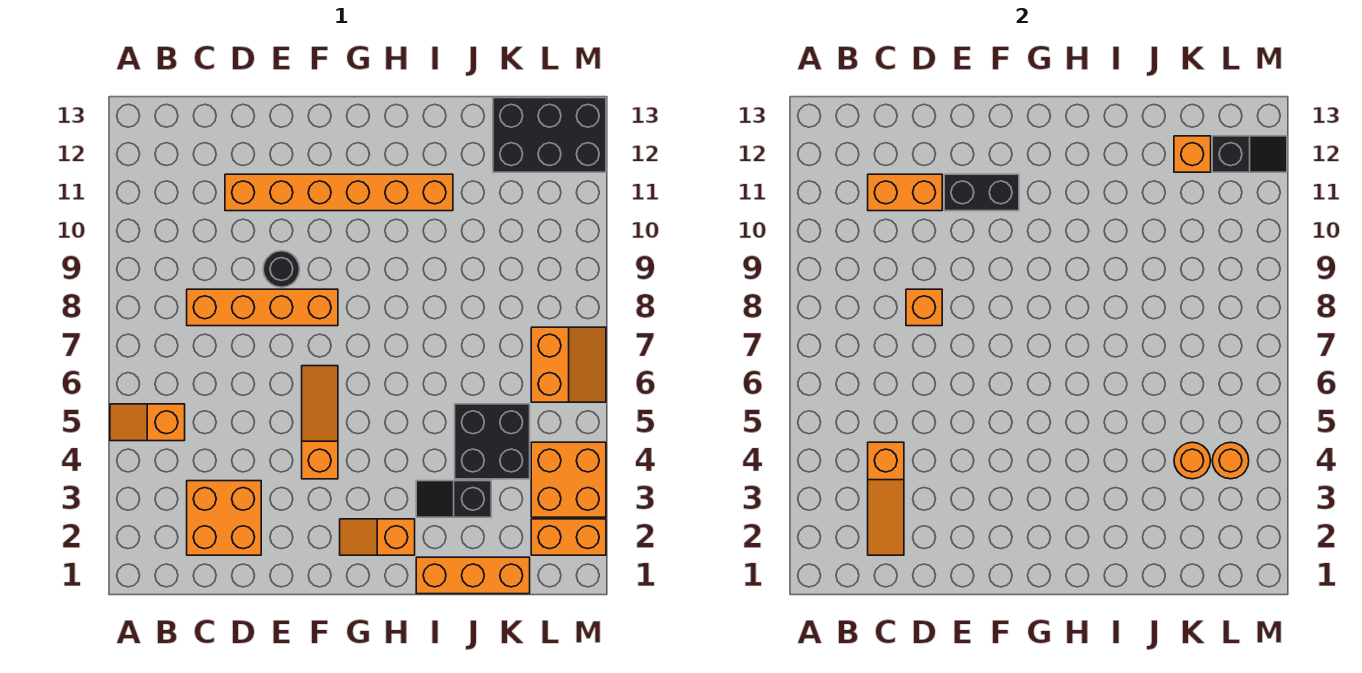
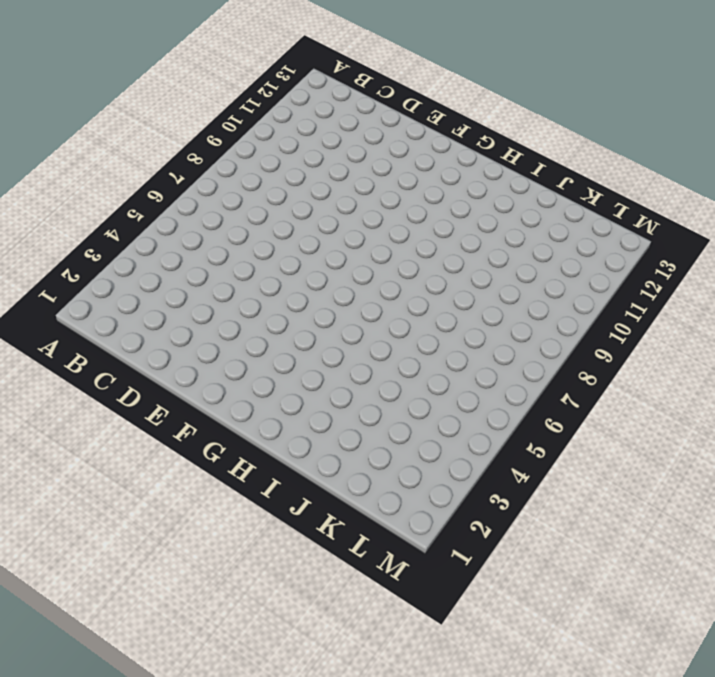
none -> orange 1x2 slope [110,404,185,441]
none -> orange 2x2 brick [187,481,261,555]
none -> orange 1x4 brick [187,289,338,326]

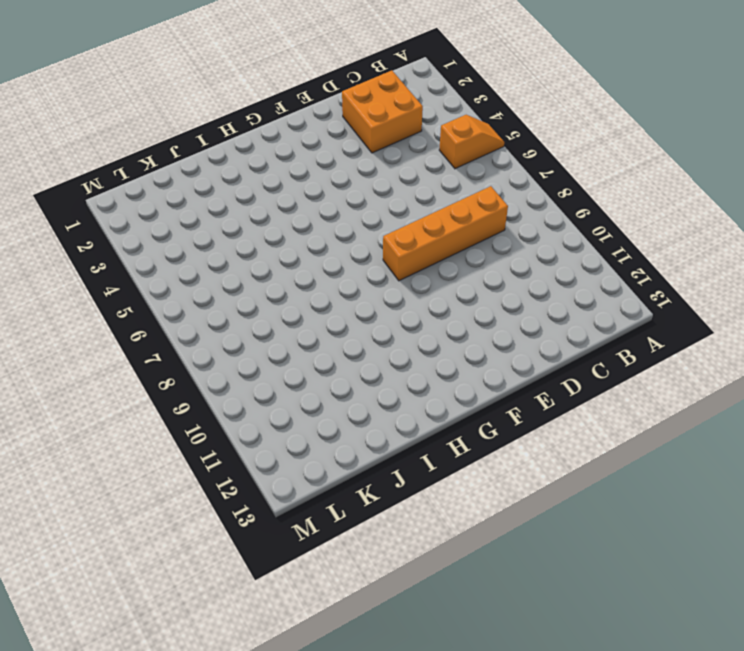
none -> orange 1x6 brick [225,174,453,211]
none -> black 1x1 round brick [263,251,300,287]
none -> orange 1x3 slope [302,366,338,479]

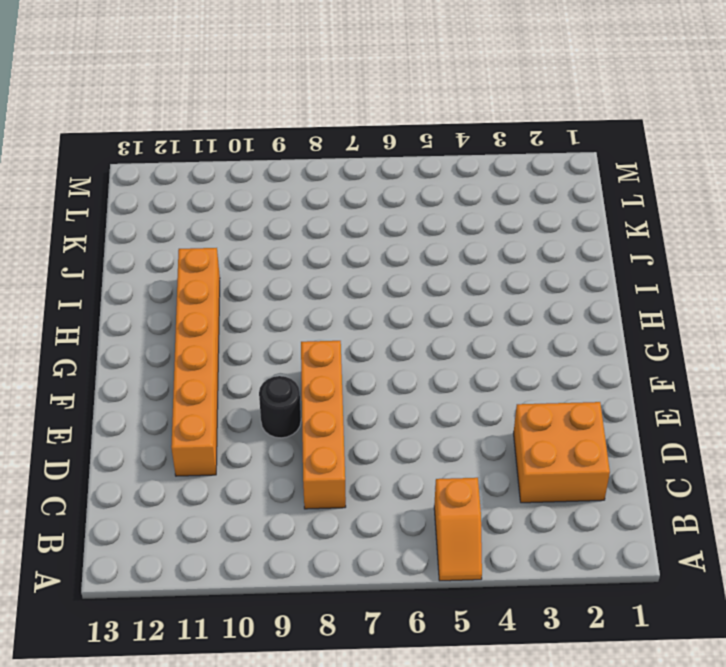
none -> orange 1x3 slope [302,366,338,479]
none -> orange 1x2 slope [340,519,415,555]
none -> orange 1x3 brick [416,557,530,594]

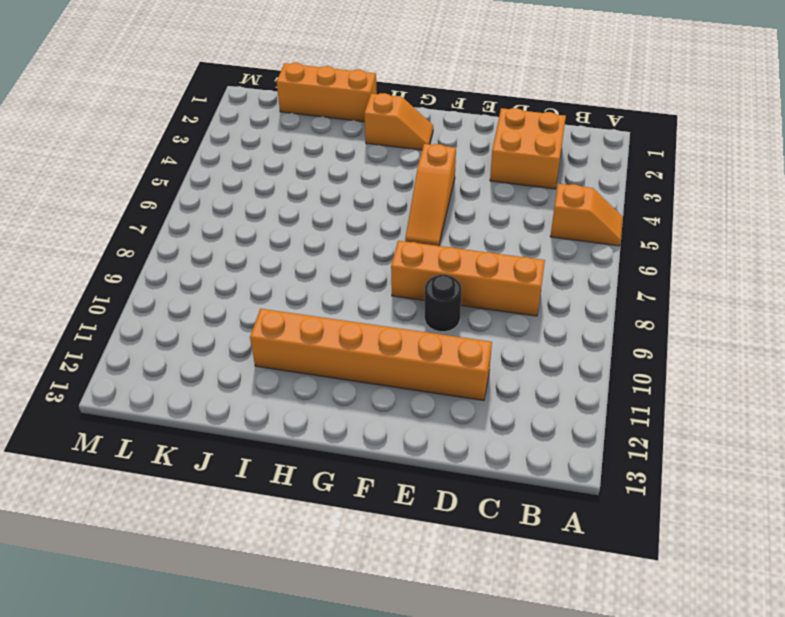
none -> black 1x2 slope [416,481,491,517]
none -> black 2x2 brick [455,404,530,479]
none -> black 2x3 brick [493,98,606,172]

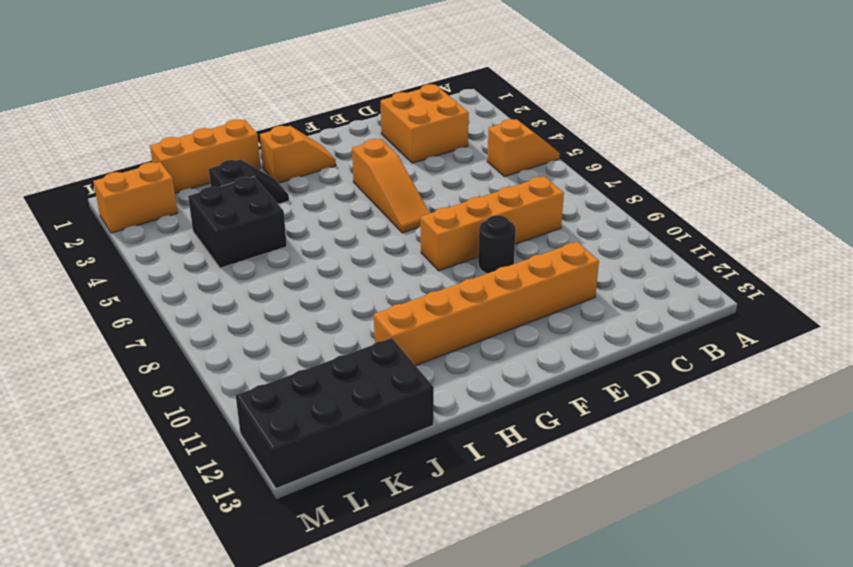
black 2x4 brick [236,338,434,489] -> black 2x3 brick [493,98,606,172]
none -> orange 2x2 brick [531,442,606,517]
none -> orange 2x2 slope [531,327,606,402]
none -> orange 1x3 slope [868,442,904,555]

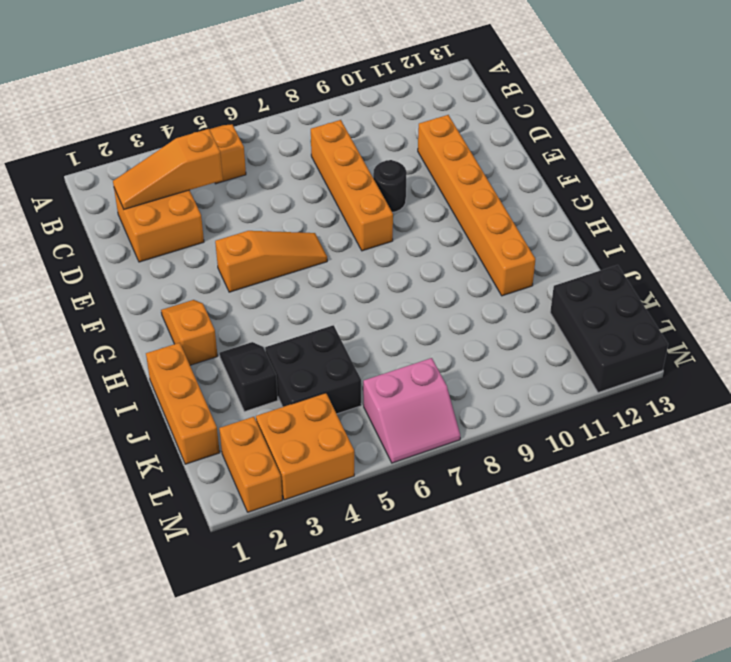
pink 2x2 slope [363,358,460,463] -> orange 2x2 slope [531,327,606,402]
none -> orange 1x2 brick [868,174,942,211]
none -> orange 1x1 brick [906,289,942,326]
none -> black 1x2 brick [944,174,1019,211]

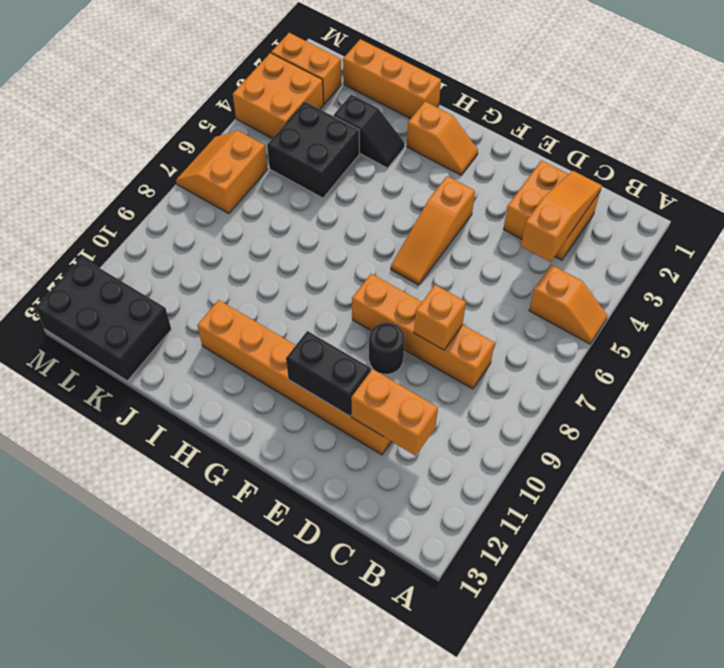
none -> orange 1x1 round brick [1174,442,1210,479]
none -> orange 1x1 brick [1174,136,1211,172]
none -> orange 1x1 round brick [1212,442,1249,479]

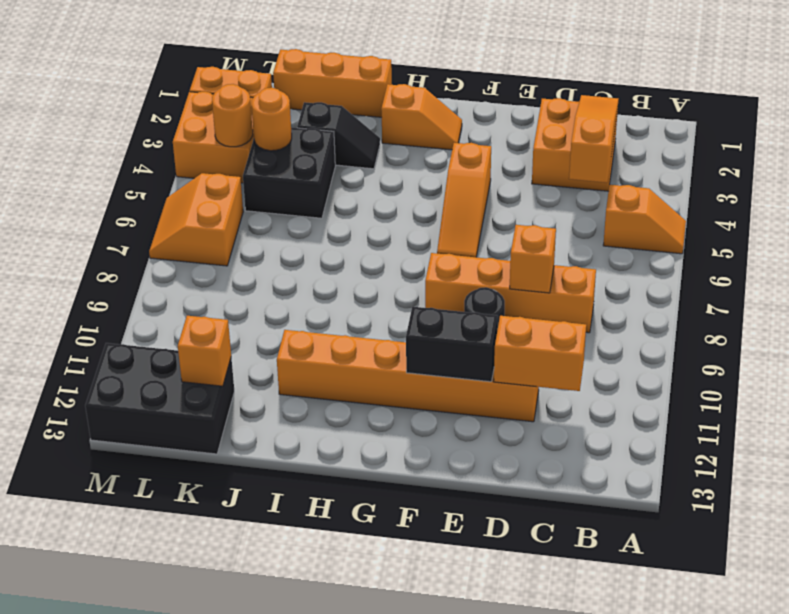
none -> black 1x2 slope [1212,136,1287,172]

